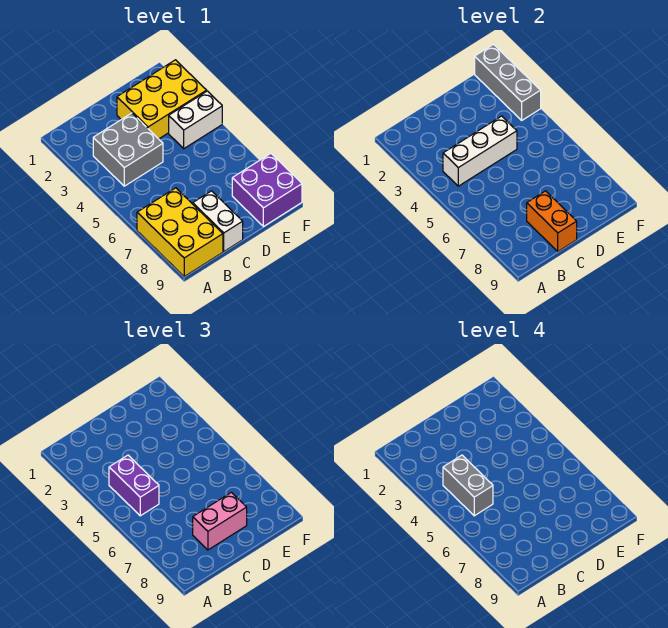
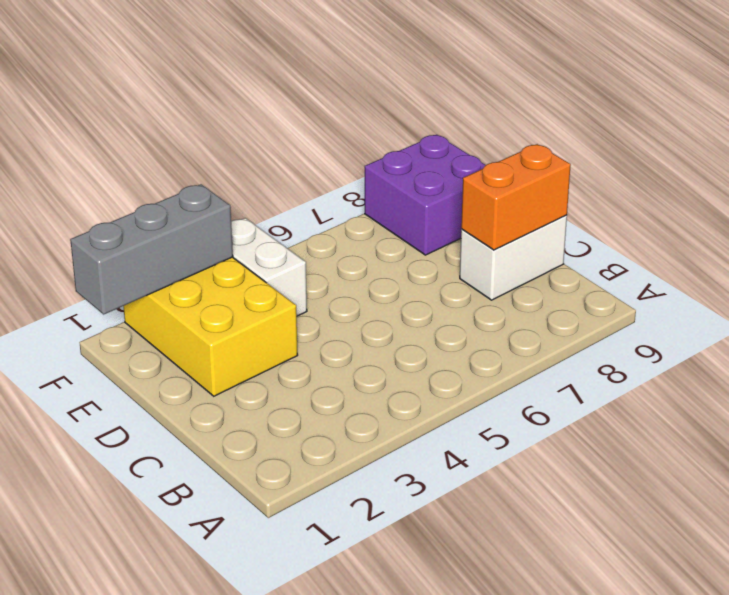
none -> yellow 2x3 brick [137,188,223,276]
none -> grey 2x2 brick [93,113,163,186]
none -> white 1x3 brick [443,116,517,186]

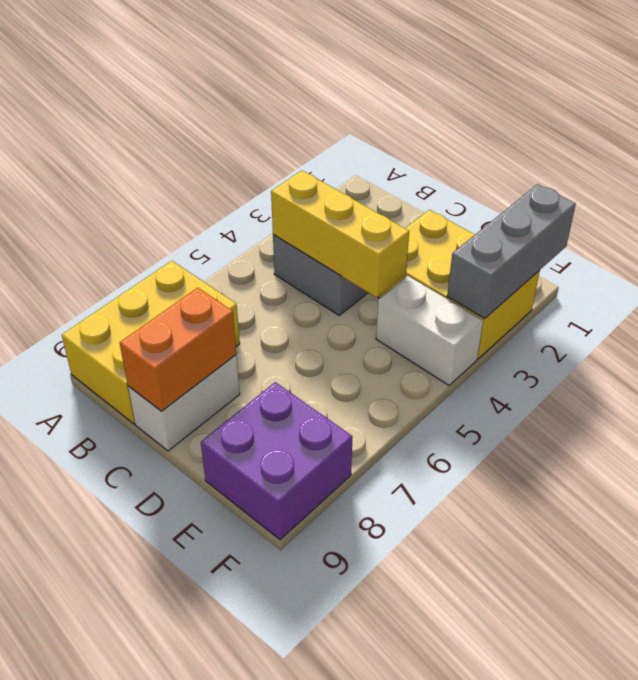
yellow 1x3 brick [271,171,409,297] -> white 1x3 brick [443,116,517,186]
none -> purple 1x2 brick [109,455,159,516]
none -> pink 1x2 brick [193,492,247,550]
none -> grey 1x2 brick [443,455,493,516]

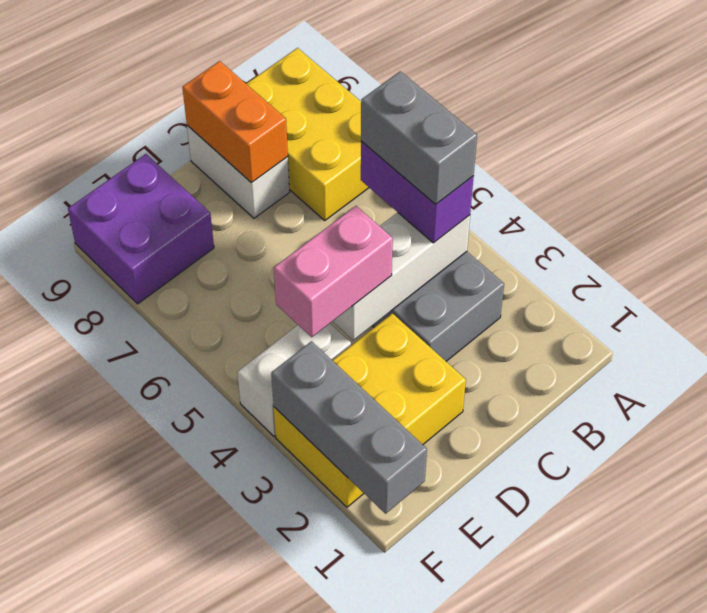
pink 1x2 brick [274,206,393,337] -> pink 1x2 brick moved to [193,492,247,550]

